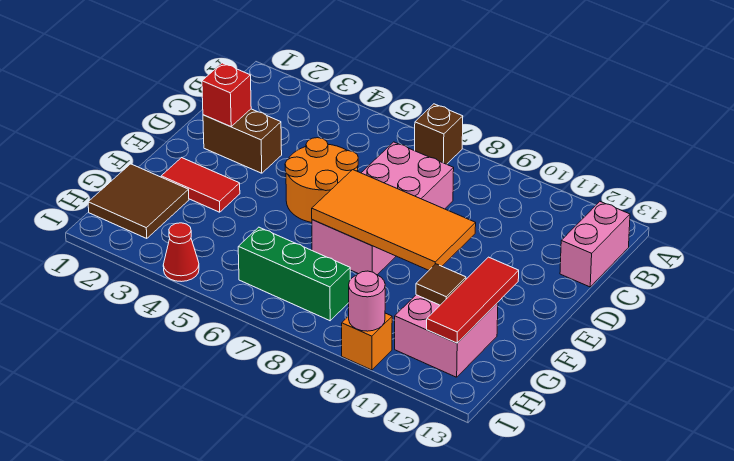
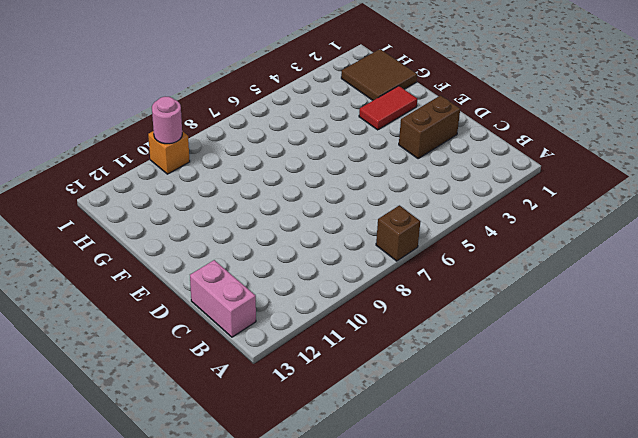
none -> pink 2x4 brick [312,142,454,275]
none -> orange 2x2 round brick [285,138,358,223]
none -> pink 2x2 brick [395,295,498,377]

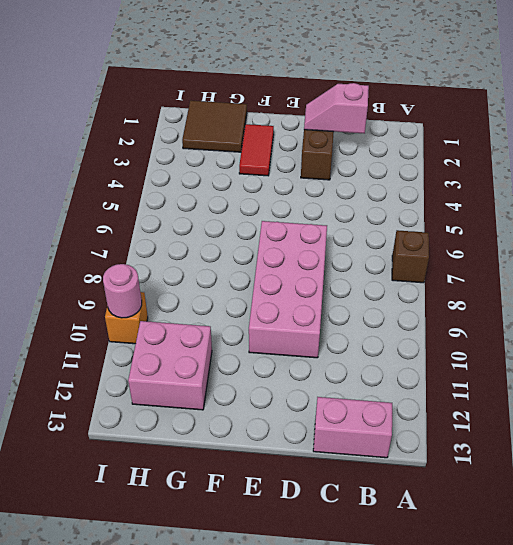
pink 1x2 slope [304,83,369,134] -> red 1x1 brick [202,63,251,127]
pink 2x4 brick [249,221,327,358] -> pink 2x4 brick turned to [312,142,454,275]
none -> orange 2x2 round brick [285,138,358,223]
none -> green 1x3 brick [238,227,350,321]
none -> red 1x1 cone [163,223,199,282]

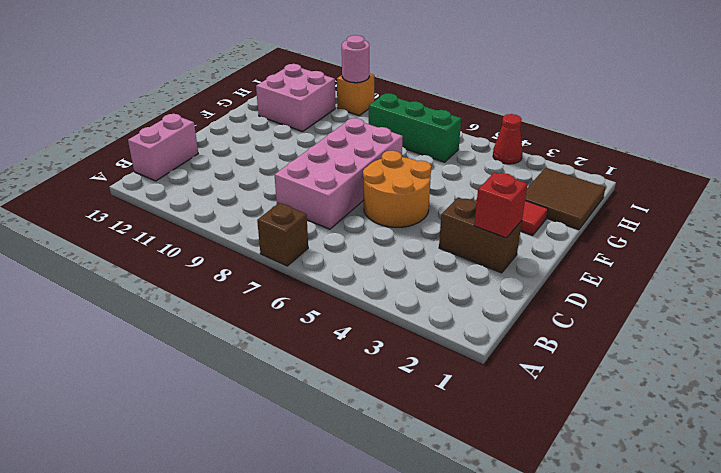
none -> orange 2x4 tile [312,170,476,270]
none -> red 1x3 tile [427,257,519,343]
none -> brown 1x1 tile [416,264,466,305]

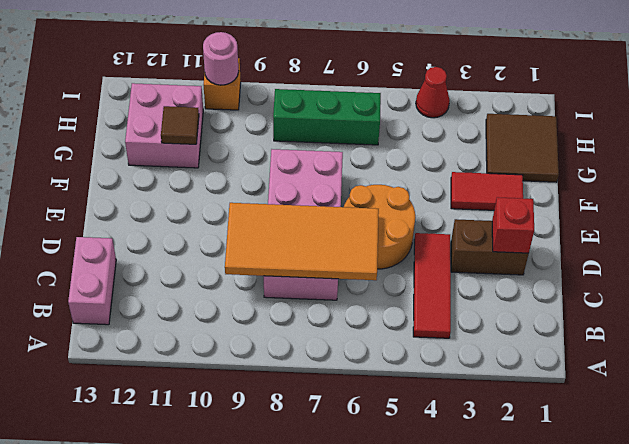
red 1x3 tile [413,233,451,338] -> red 1x3 tile moved to [427,257,519,343]
orange 2x4 tile [225,203,379,280] -> orange 2x4 tile moved to [312,170,476,270]
none -> brown 1x1 brick [415,104,463,164]

